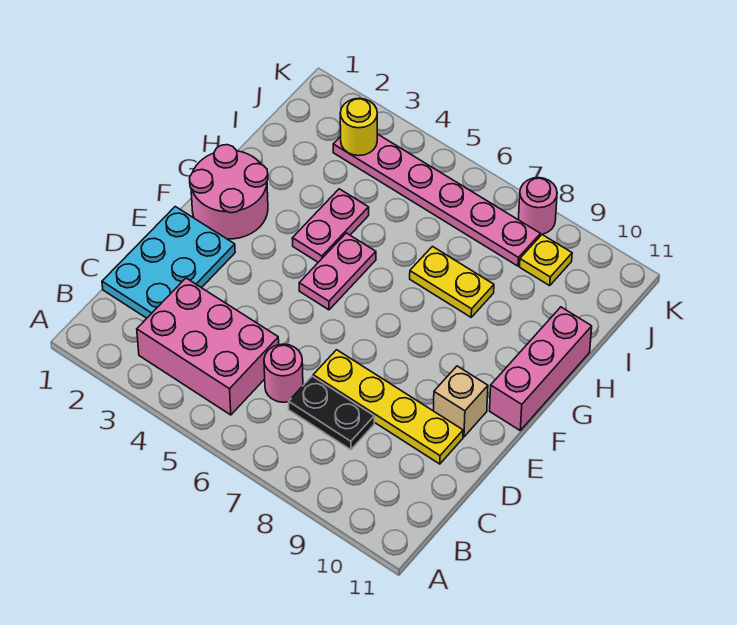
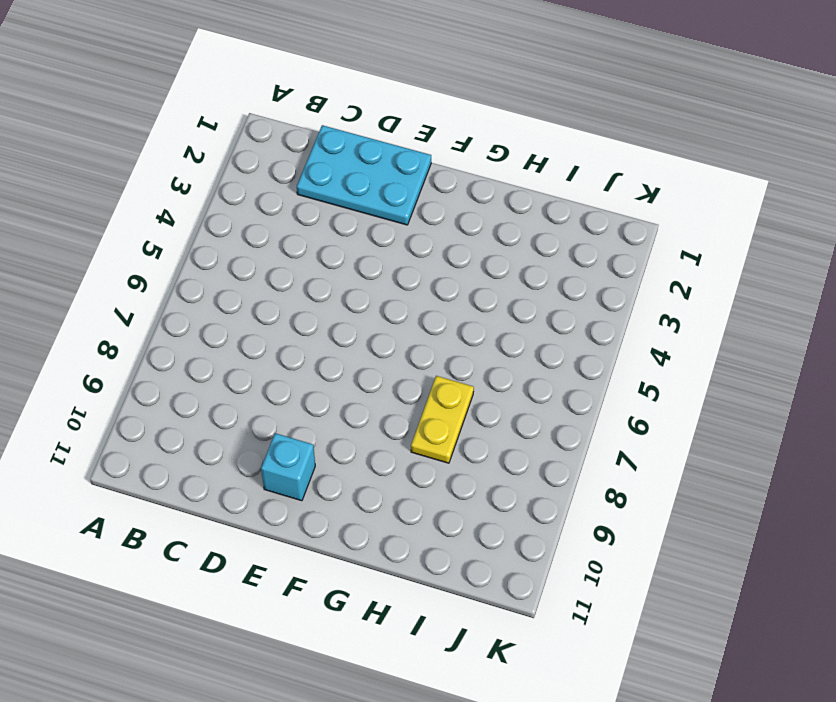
cyan 1x1 brick [261,433,315,501] -> tan 1x1 brick [433,366,488,437]
none -> pink 2x3 brick [137,278,279,415]
none -> pink 1x1 round brick [264,344,303,402]
none -> black 1x2 plate [289,376,374,450]

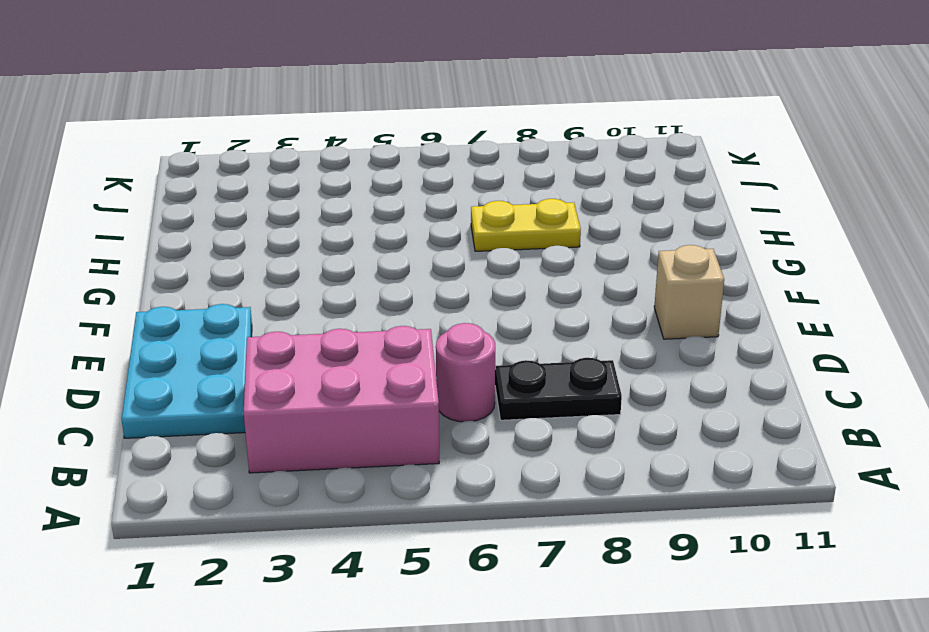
none -> yellow 1x4 plate [313,350,463,464]
none -> pink 2x2 round brick [190,145,268,239]
none -> pink 1x2 plate [299,233,376,310]

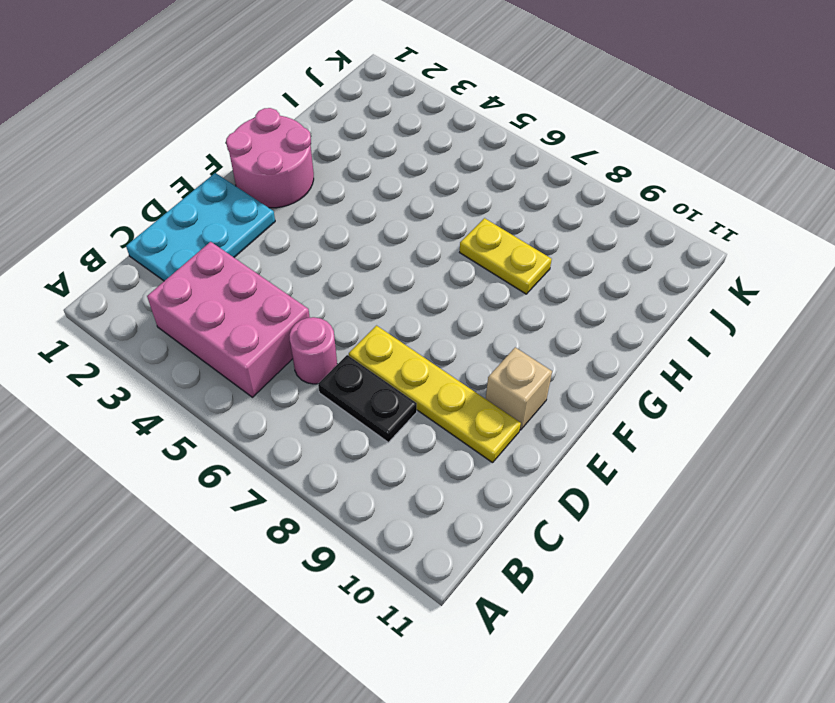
none -> pink 1x2 plate [299,233,376,310]
none -> pink 1x3 brick [490,307,592,430]
none -> pink 1x2 plate [292,189,369,262]

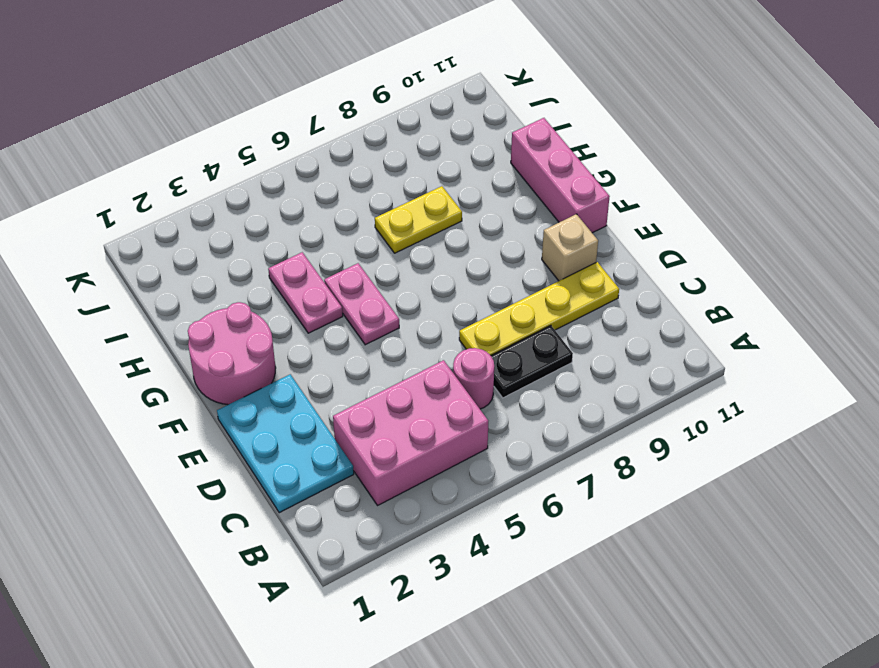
none -> pink 1x6 plate [333,134,540,266]
none -> yellow 1x1 plate [520,235,572,286]
none -> pink 1x1 round brick [518,178,557,235]

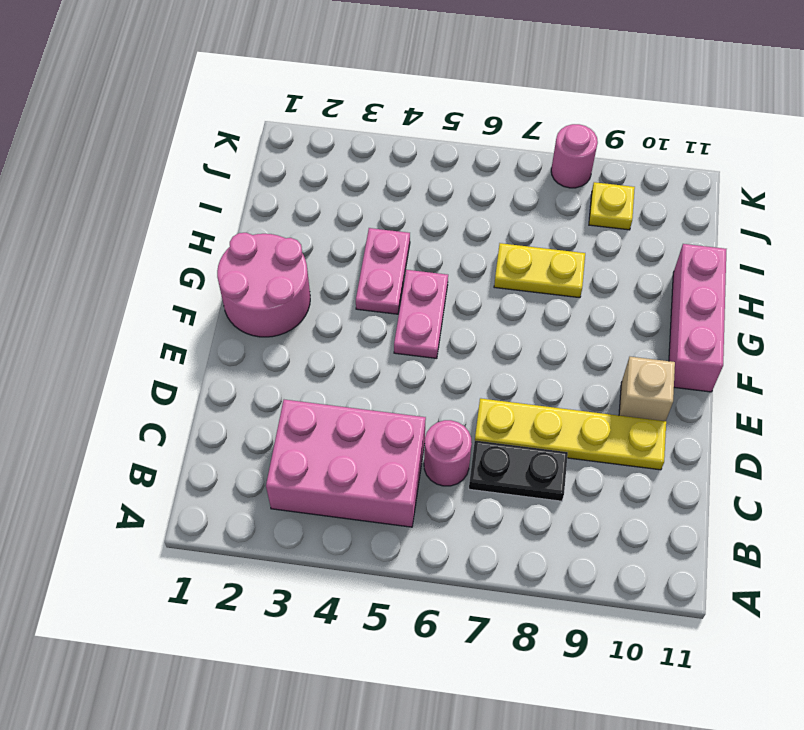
none -> cyan 2x3 plate [102,207,235,318]
none -> pink 1x6 plate [333,134,540,266]
none -> yellow 1x1 round brick [340,98,377,156]

